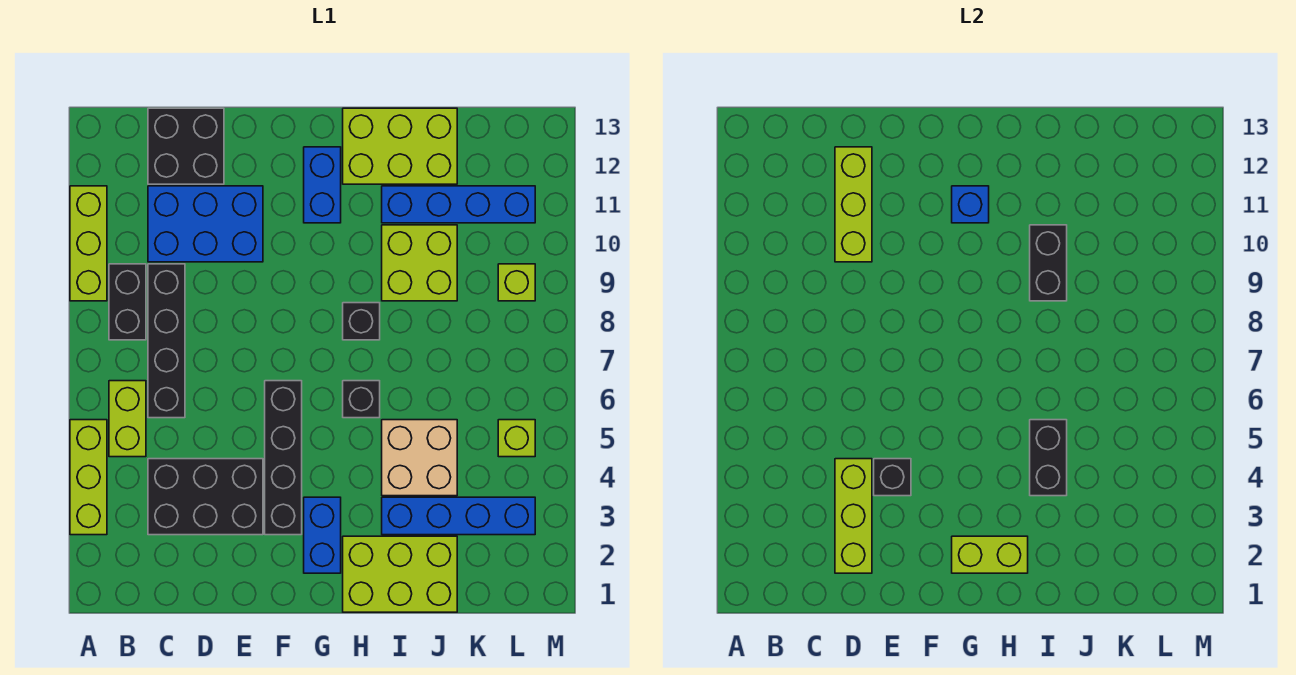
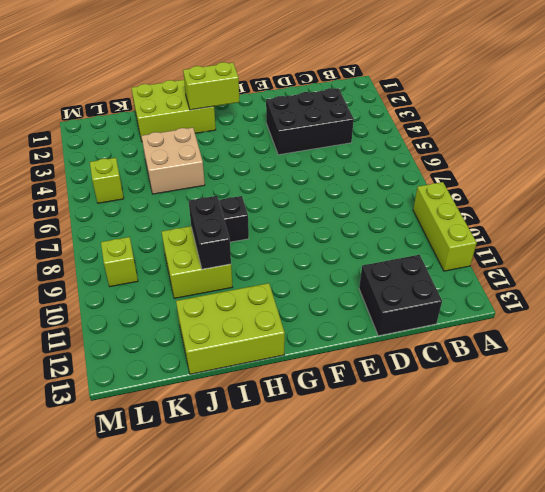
none -> lime 1x3 brick [70,420,107,535]
none -> lime 1x2 brick [109,381,146,457]
none -> black 1x2 brick [109,264,146,340]

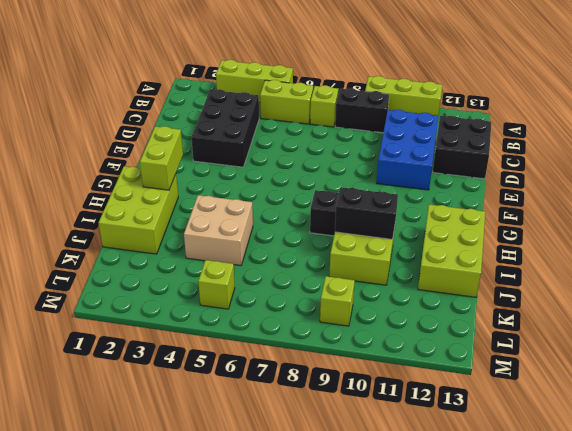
lime 1x1 brick [310,85,338,127] -> none
none -> black 1x4 brick [148,264,185,418]
none -> black 1x4 brick [265,381,302,535]
none -> blue 1x2 brick [304,497,341,573]

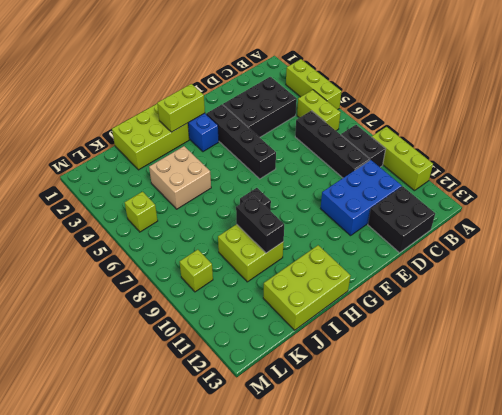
none -> blue 1x2 brick [304,147,341,223]
none -> black 1x1 brick [343,381,380,418]
none -> blue 1x4 brick [382,497,535,535]

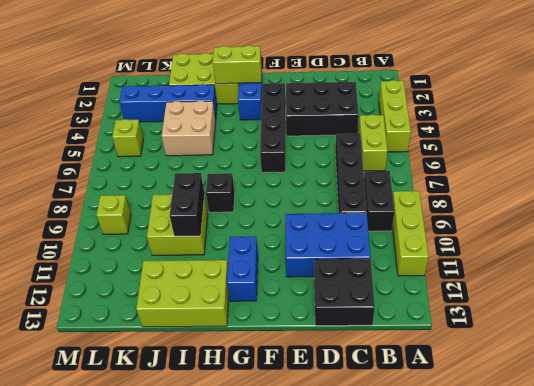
none -> black 1x1 brick [343,381,380,418]
none -> blue 1x4 brick [382,186,535,223]
none -> lime 1x3 brick [835,459,872,573]

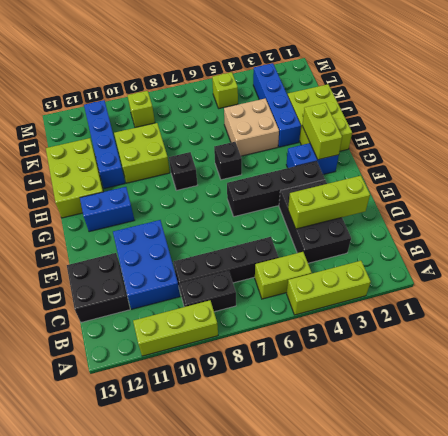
none -> lime 1x3 brick [835,147,872,262]
none -> black 1x1 brick [874,459,911,496]
none -> blue 1x1 brick [952,186,989,223]

